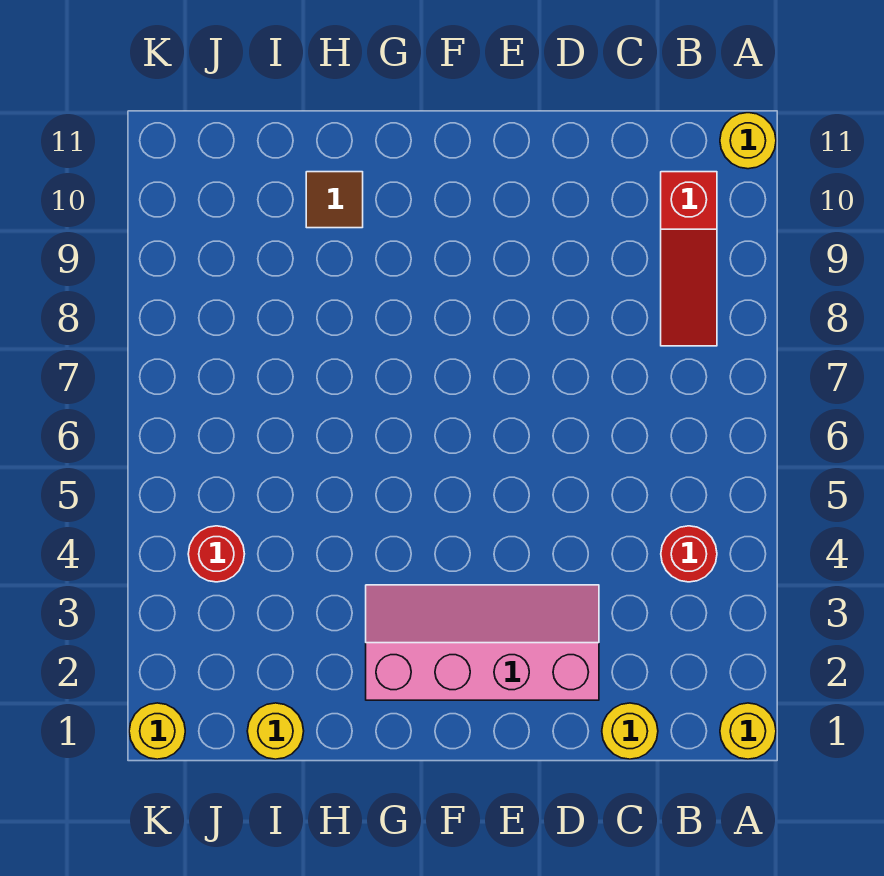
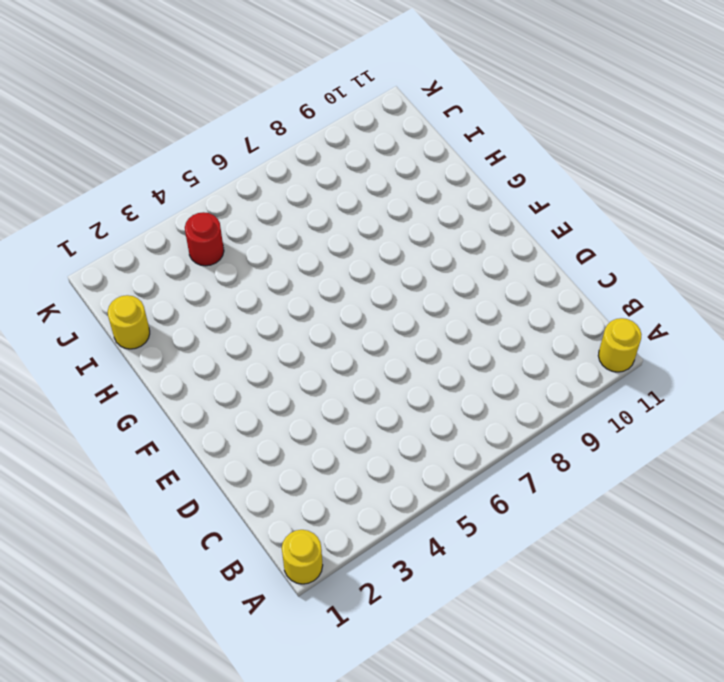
none -> red 1x1 round brick [661,526,717,582]
none -> red 1x3 slope [661,172,717,346]

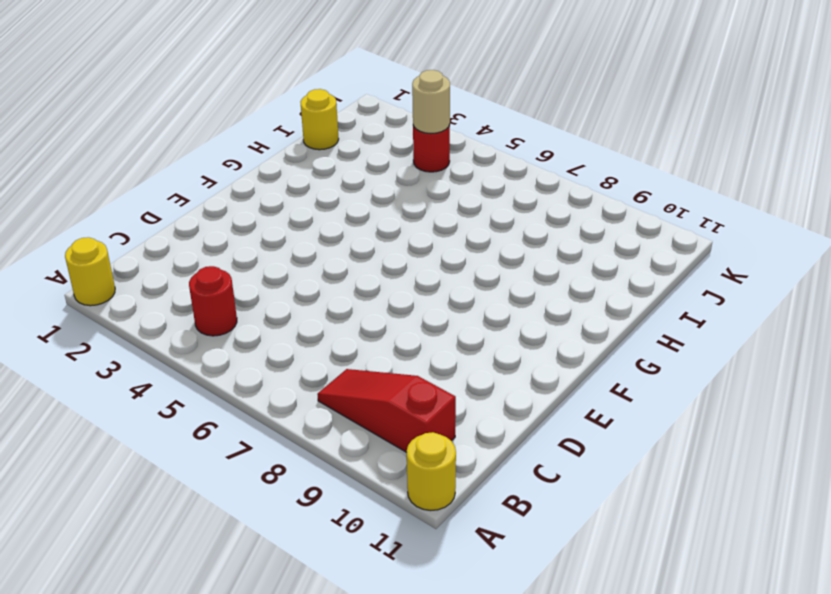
tan 1x1 round brick [412,70,450,134] -> none
none -> yellow 1x1 round brick [602,703,658,759]
none -> pink 2x4 slope [366,585,599,700]

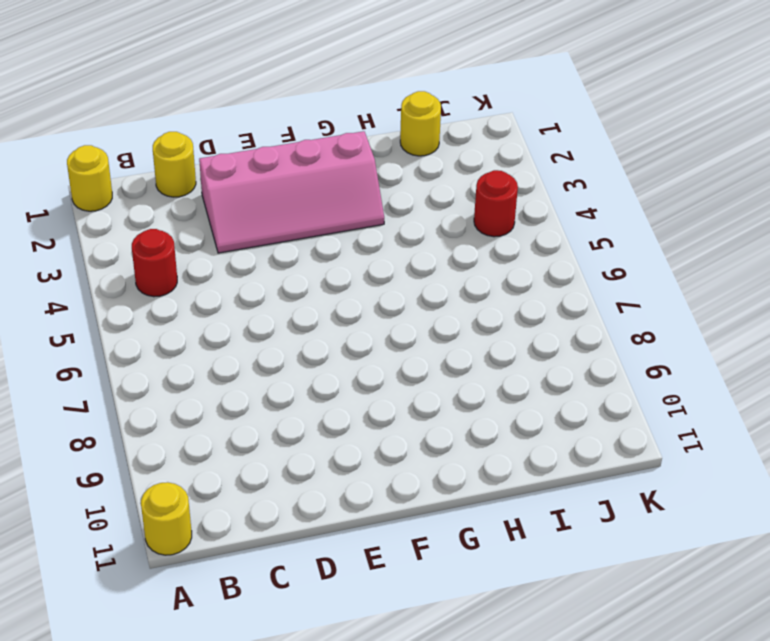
none -> red 1x3 slope [661,172,717,346]
none -> brown 1x1 tile [306,172,363,228]

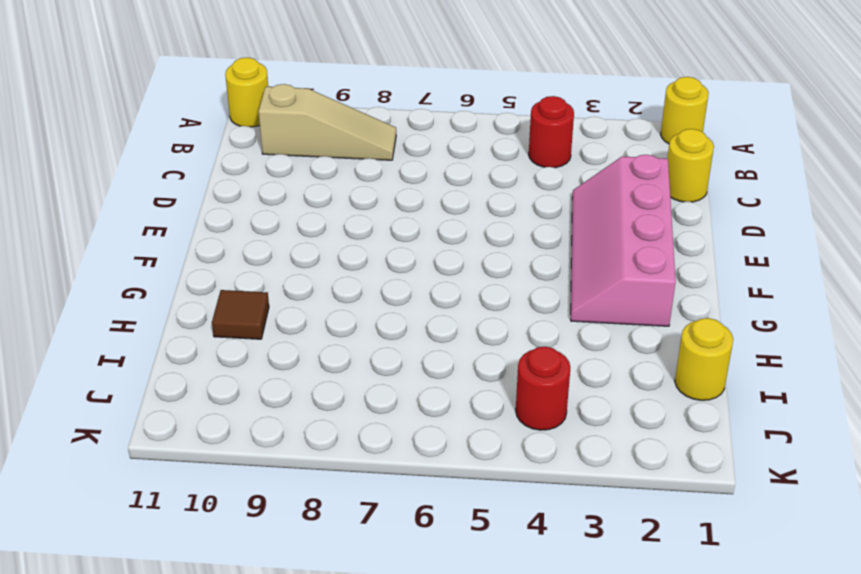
tan 1x3 slope [259,84,396,160] -> red 1x3 slope [661,172,717,346]
none -> yellow 1x1 round brick [129,703,185,759]

